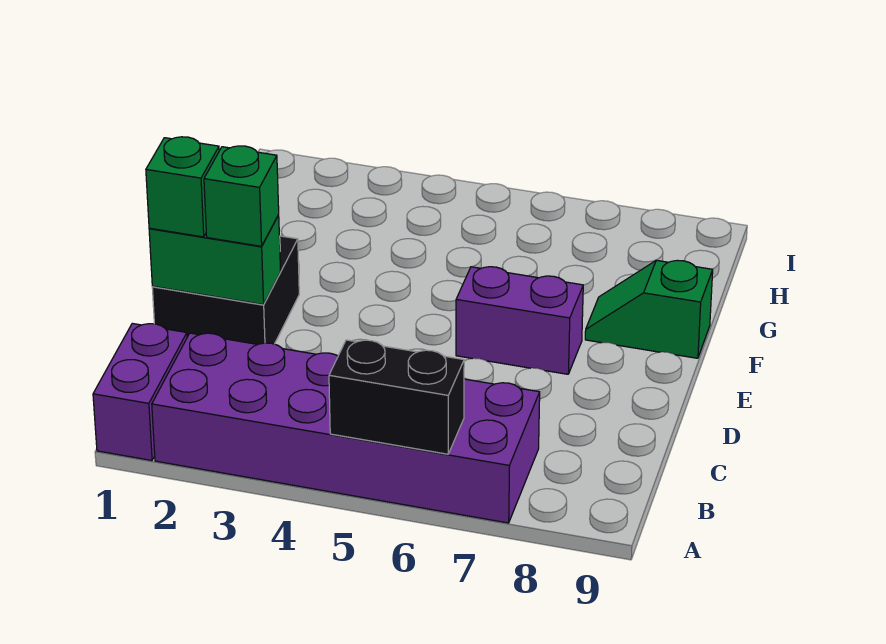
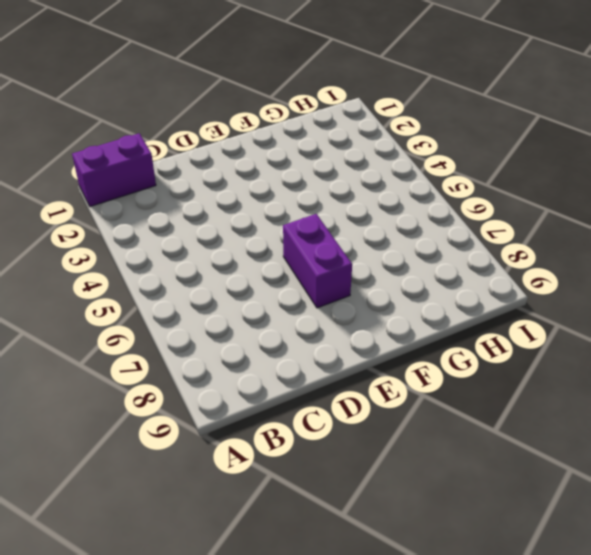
none -> purple 2x6 brick [152,333,540,523]
none -> black 2x2 brick [152,236,299,344]

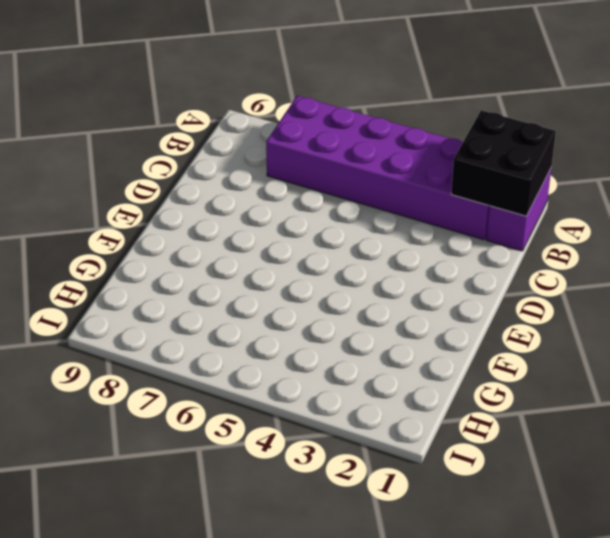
black 2x2 brick [451,110,556,216] -> black 2x2 brick moved to [152,236,299,344]
none -> purple 1x2 brick [456,267,583,374]
none -> green 1x2 slope [585,260,713,358]

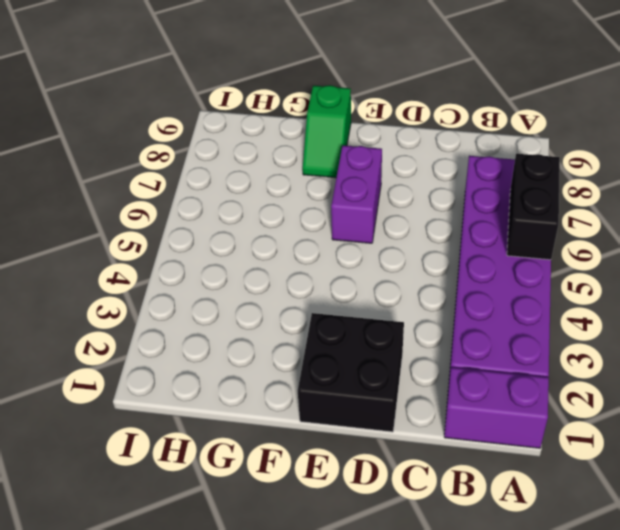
none -> green 1x2 brick [149,215,281,305]
none -> green 1x1 brick [146,137,219,237]

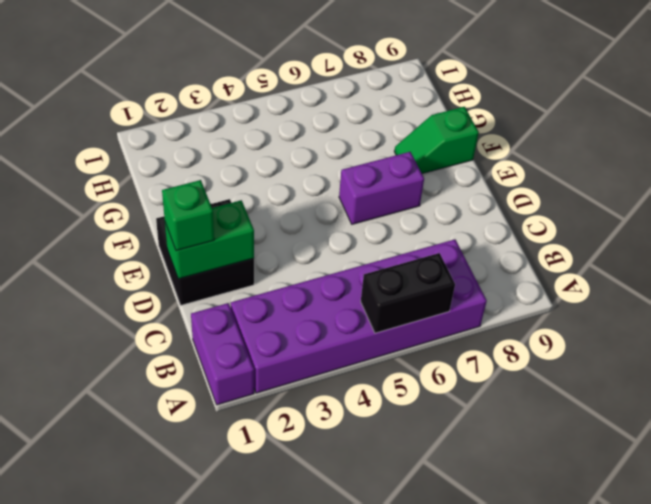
none -> green 1x1 brick [204,146,279,246]

